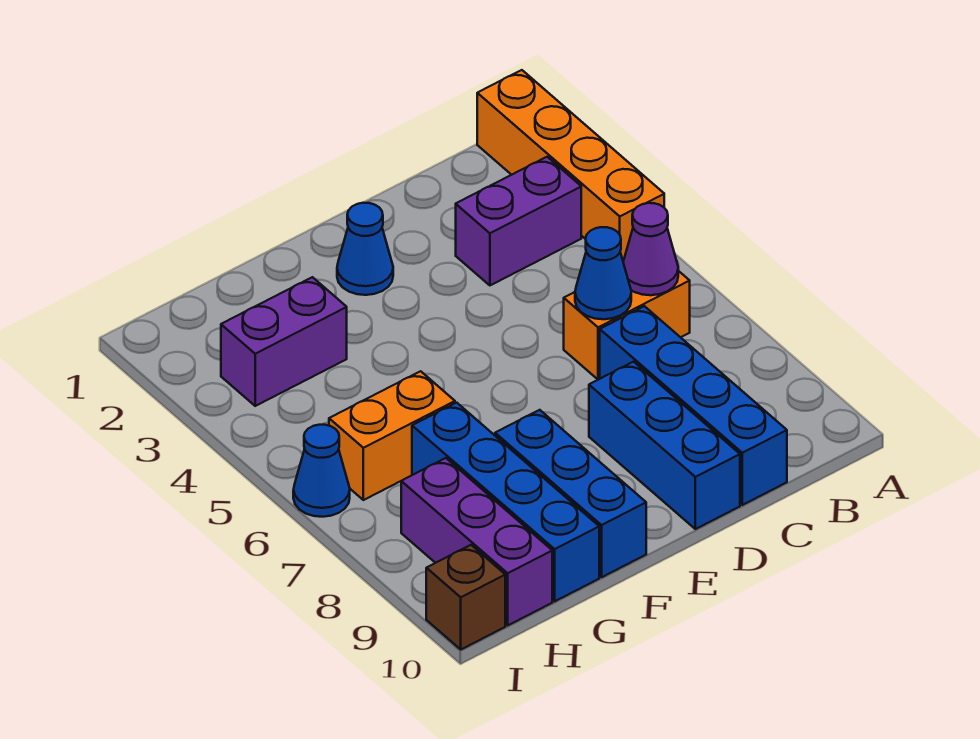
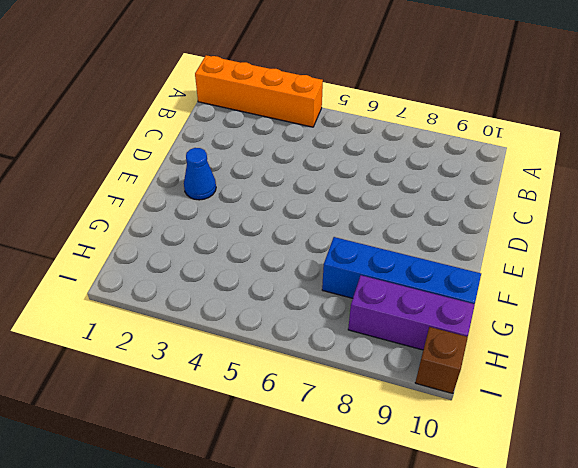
none -> purple 1x2 brick [456,157,581,285]
none -> orange 1x2 brick [564,271,690,380]
none -> blue 1x4 brick [600,306,787,505]

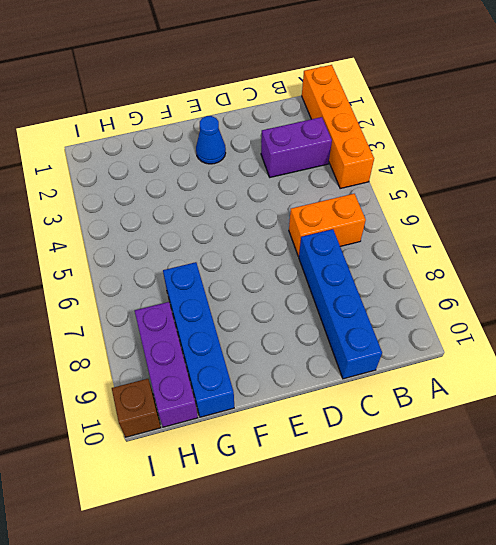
none -> blue 1x3 brick [589,362,740,529]
none -> blue 1x3 brick [495,410,646,577]
none -> purple 1x2 brick [221,277,347,406]

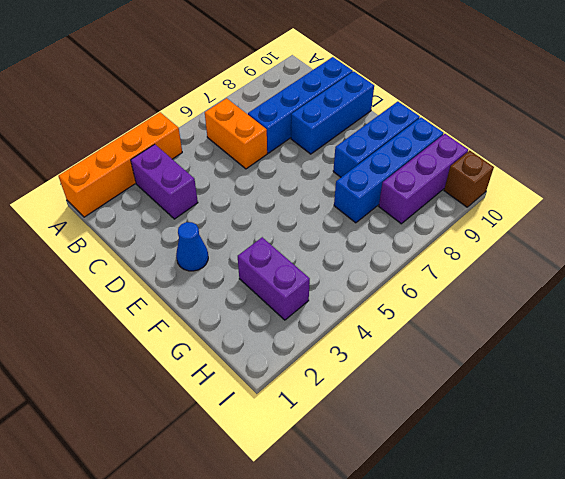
none -> orange 1x2 brick [329,371,455,500]
none -> blue 1x1 cone [293,425,350,517]
none -> purple 1x1 cone [623,203,678,295]

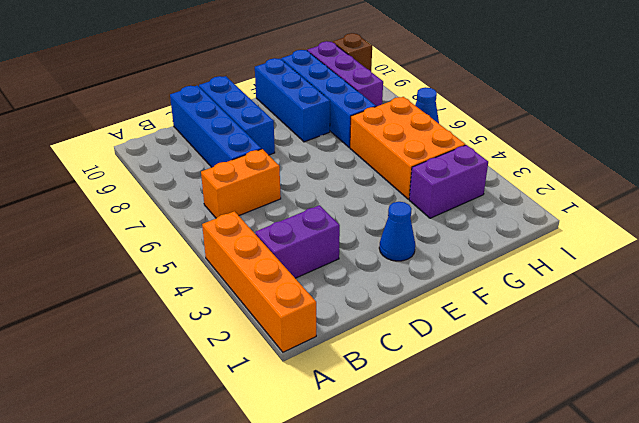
orange 2x3 brick [350,97,465,199] -> orange 1x2 brick [329,371,455,500]
none -> purple 1x1 cone [623,203,678,295]
none -> blue 1x1 cone [575,227,631,319]

